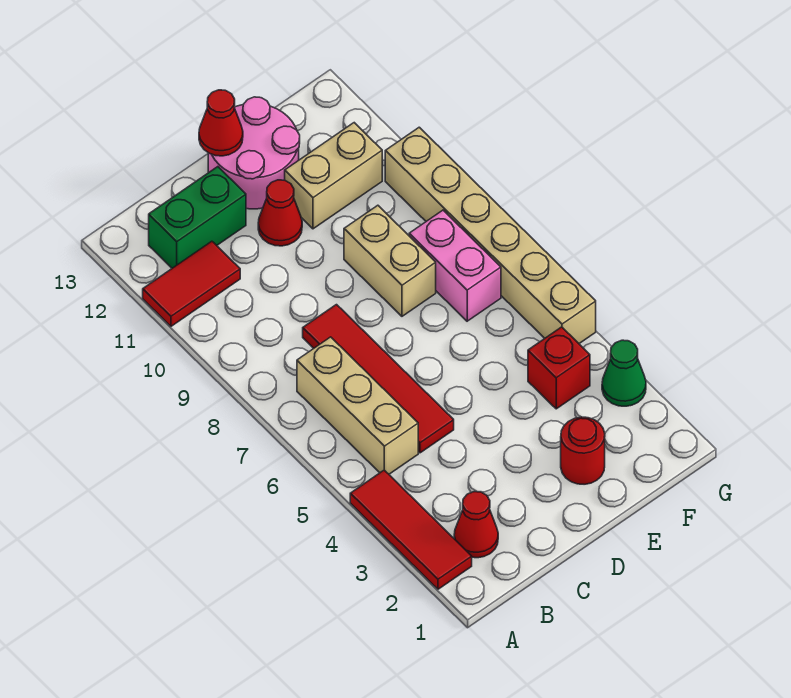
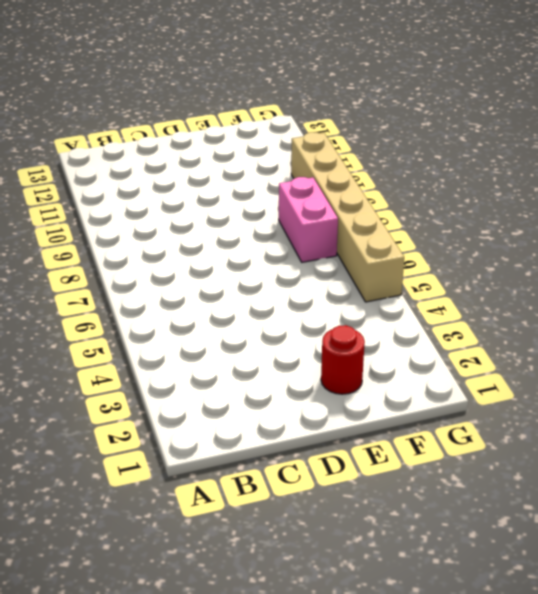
none -> red 1x3 tile [350,470,472,589]
none -> red 1x2 tile [143,241,240,326]
none -> red 1x1 cone [454,492,498,558]

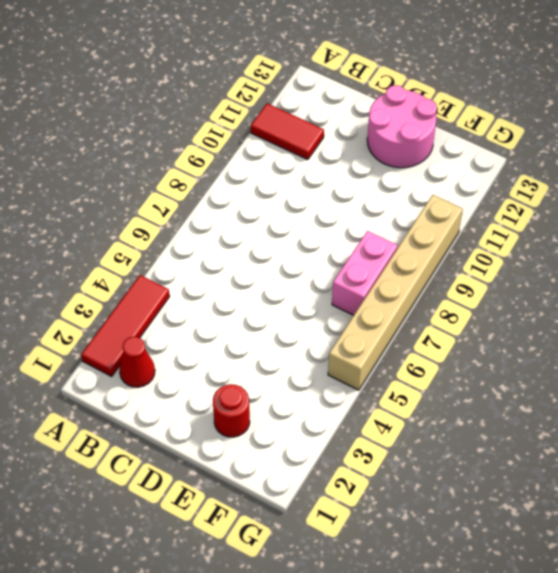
none -> tan 1x3 brick [297,337,418,474]
none -> green 1x2 brick [149,167,246,268]
none -> red 1x4 tile [303,305,454,453]

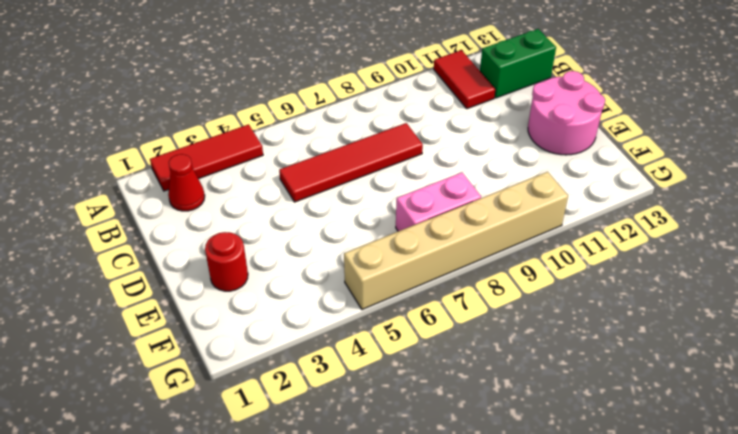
green 1x2 brick [480,29,556,98] -> green 1x2 brick turned to [149,167,246,268]
none -> tan 1x3 brick [297,337,418,474]
none -> red 1x1 cone [258,180,302,246]
none -> tan 1x2 brick [344,205,436,316]

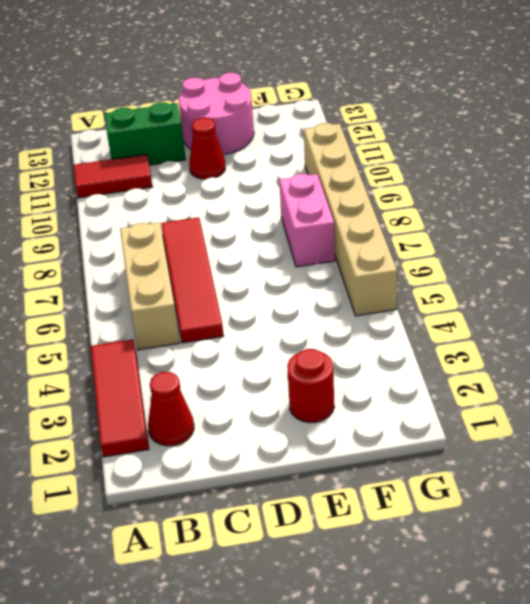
none -> tan 1x2 brick [344,205,436,316]
none -> tan 1x2 brick [285,123,382,229]
none -> red 1x1 brick [528,327,590,409]

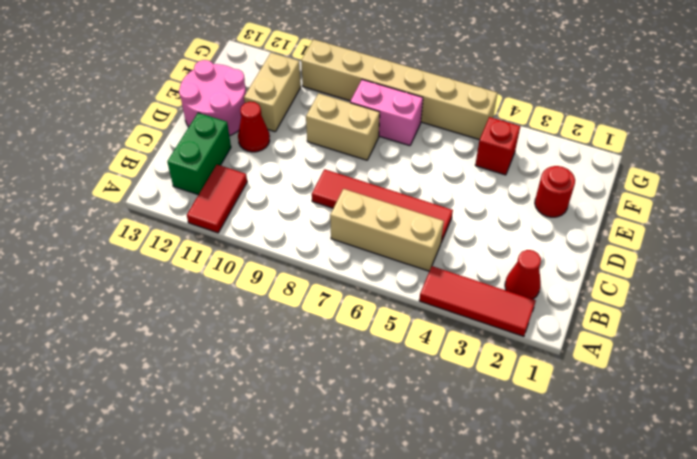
none -> green 1x1 cone [602,340,646,406]
none -> red 1x1 cone [199,90,243,156]

